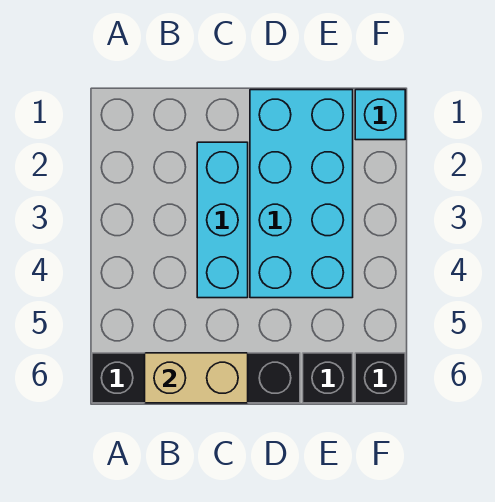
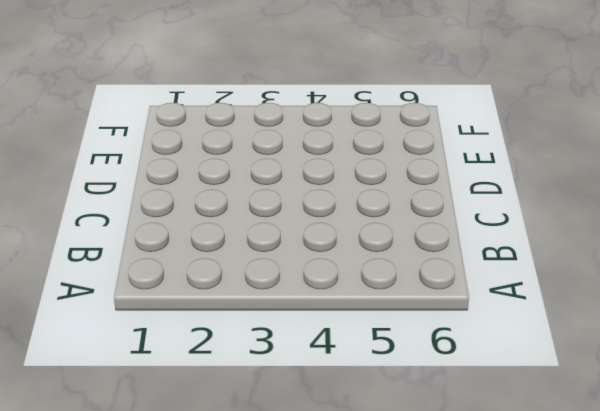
none -> black 1x4 brick [92,353,300,403]
none -> cyan 1x3 brick [197,142,248,298]

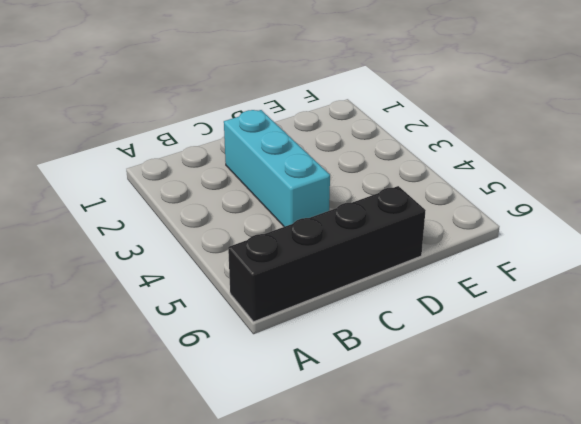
none -> cyan 2x4 brick [250,90,353,298]
none -> black 1x1 brick [303,353,353,403]

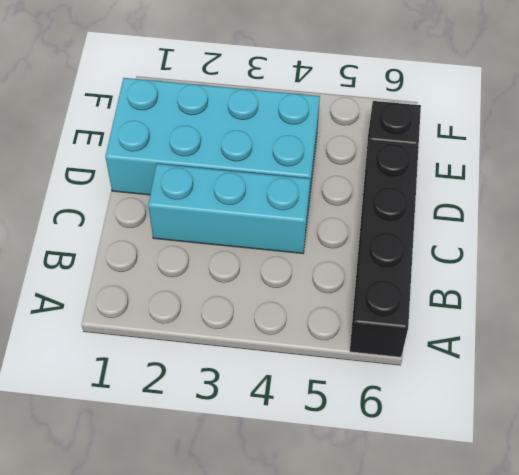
none -> cyan 1x1 brick [355,90,405,140]
none -> black 1x1 brick [355,353,405,403]

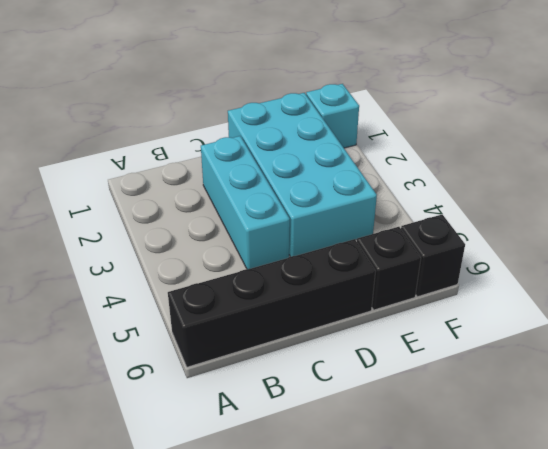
none -> tan 1x2 brick [145,353,248,403]

